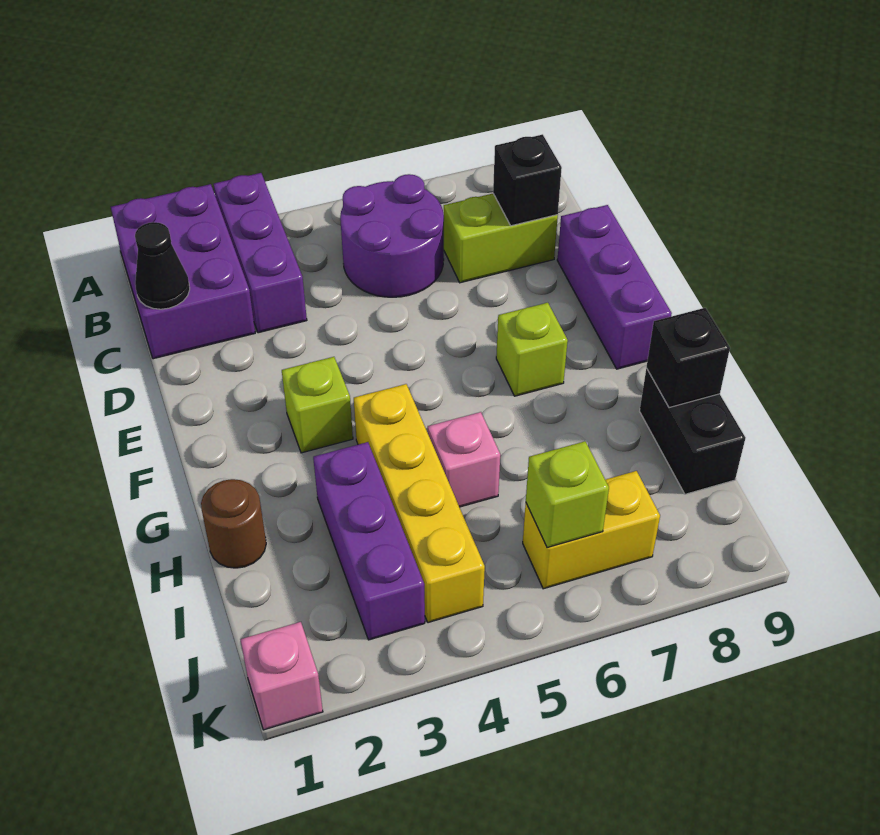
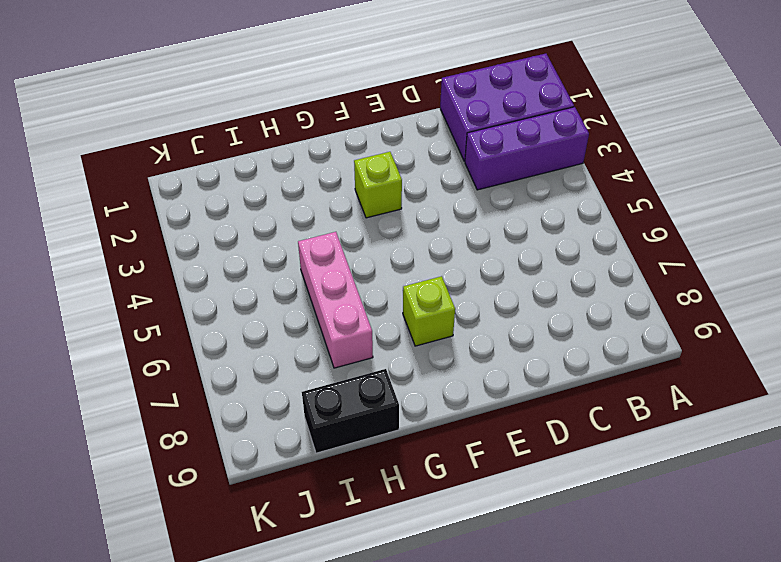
pink 1x3 brick [298,232,373,368] -> pink 1x1 brick [428,412,500,507]
none -> purple 2x2 round brick [340,174,444,297]
none -> lime 1x2 brick [444,194,558,283]
none -> purple 1x3 brick [557,205,672,369]

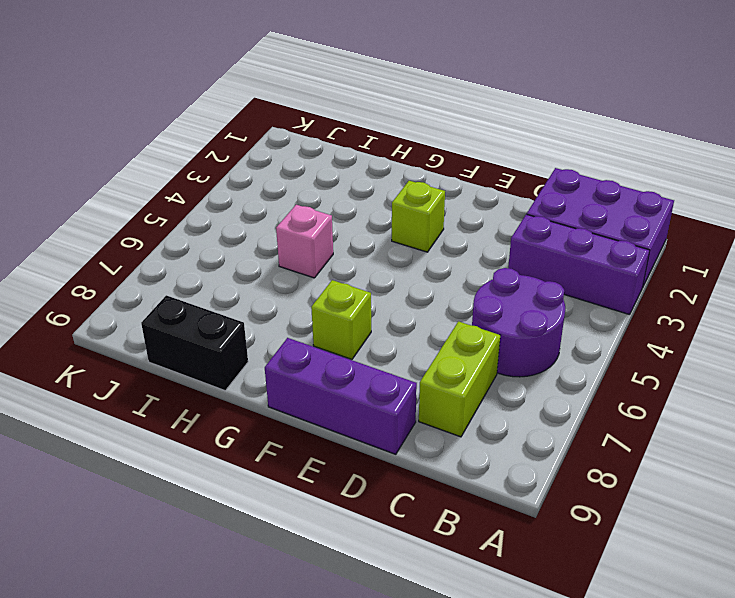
none -> yellow 1x4 brick [354,384,485,623]
none -> brown 1x1 round brick [201,479,266,568]
none -> purple 1x3 brick [313,442,425,640]

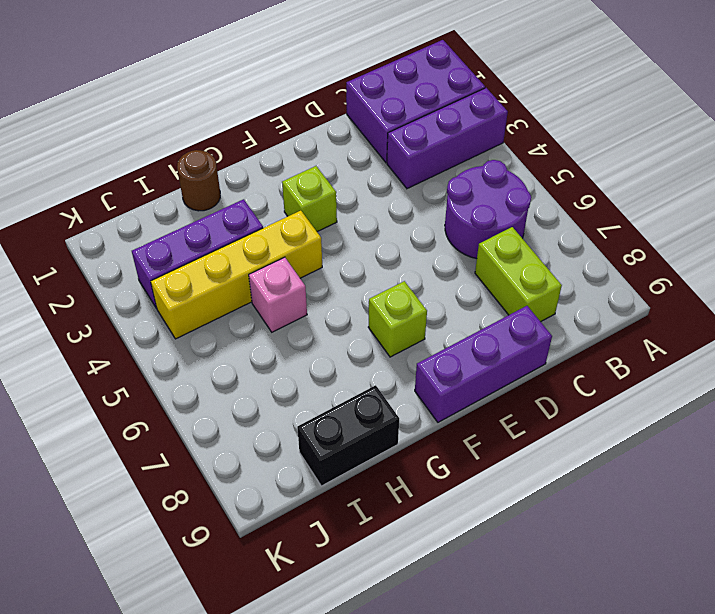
none -> yellow 1x2 brick [523,471,660,589]
none -> pink 1x1 brick [240,622,323,730]
none -> black 1x1 cone [135,222,190,309]

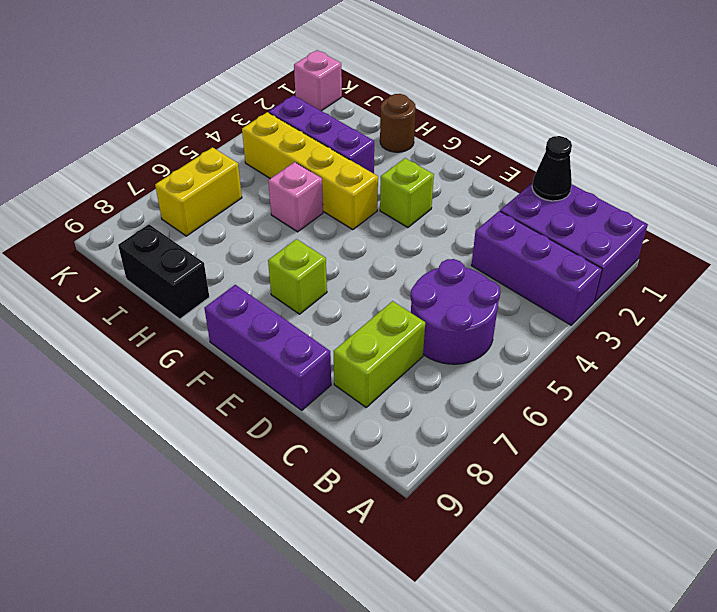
none -> black 1x1 brick [493,134,562,226]
none -> black 1x1 brick [646,308,730,408]
none -> lime 1x1 brick [526,441,609,548]

